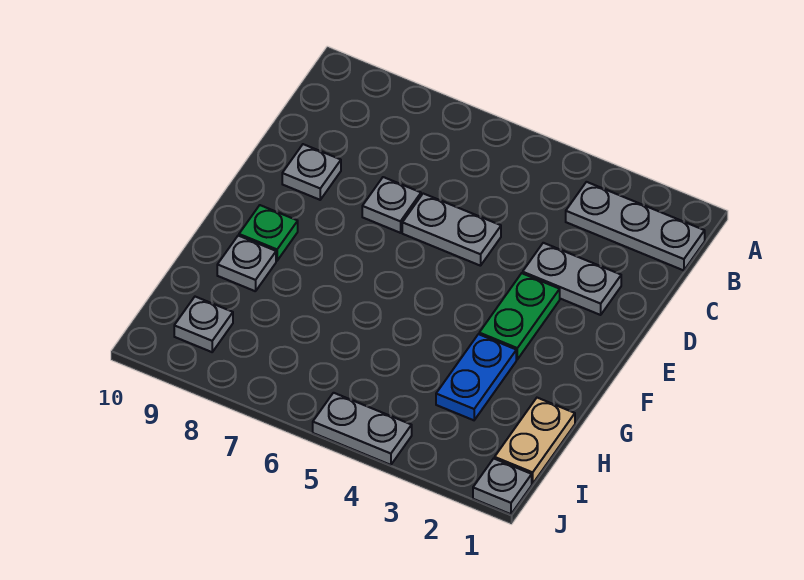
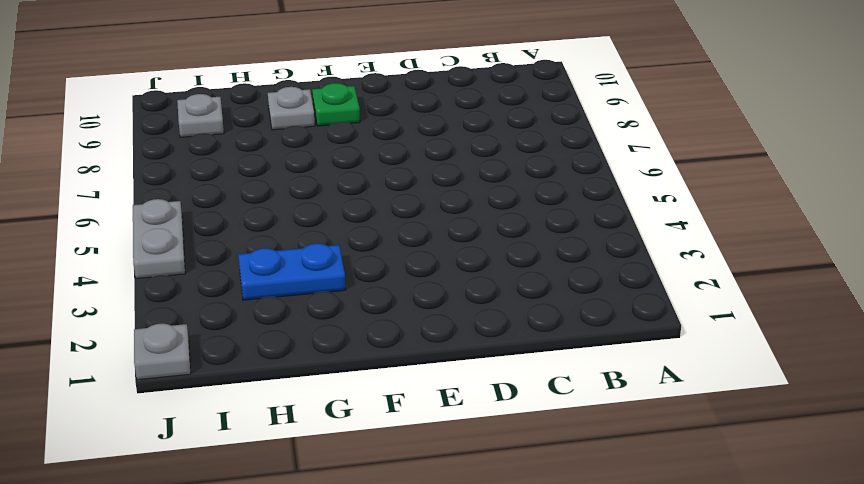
none -> grey 1x3 plate [566,182,705,270]
none -> grey 1x2 plate [523,243,621,315]
none -> grey 1x2 plate [402,194,501,266]

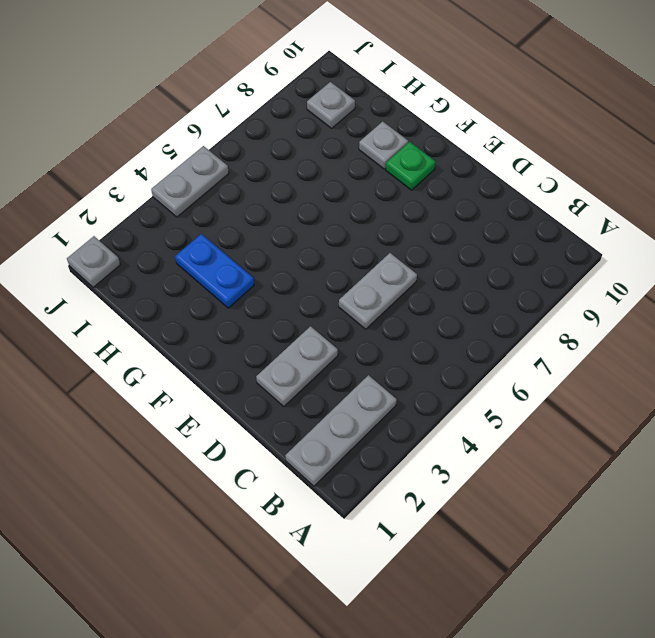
none -> grey 1x1 plate [362,177,421,233]
none -> grey 1x1 plate [282,144,341,200]
none -> green 1x2 plate [479,273,560,359]

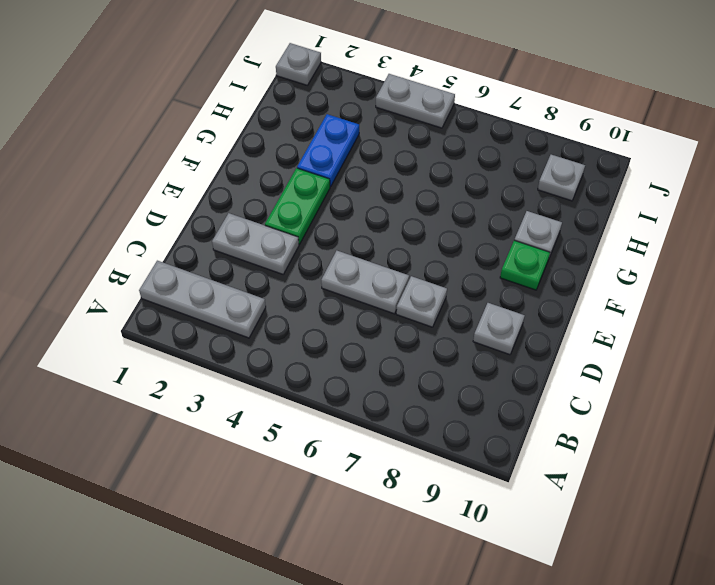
none -> tan 1x2 plate [495,398,575,484]

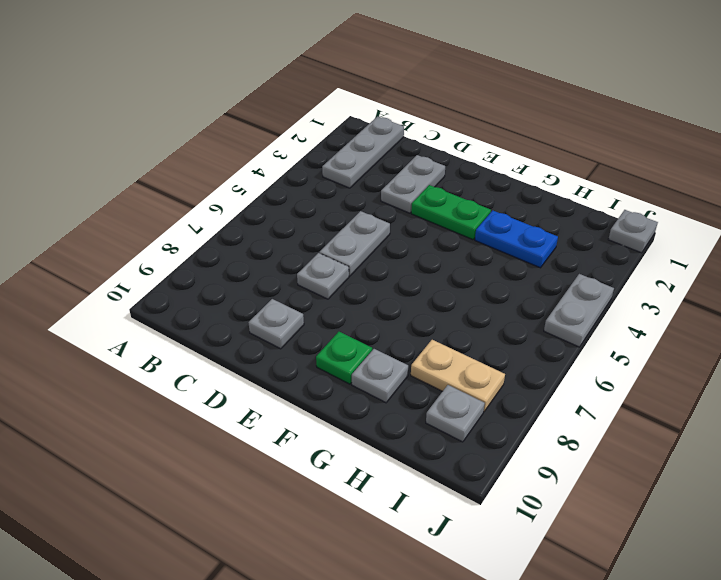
tan 1x2 plate [411,340,505,411] -> tan 1x2 plate moved to [495,398,575,484]

